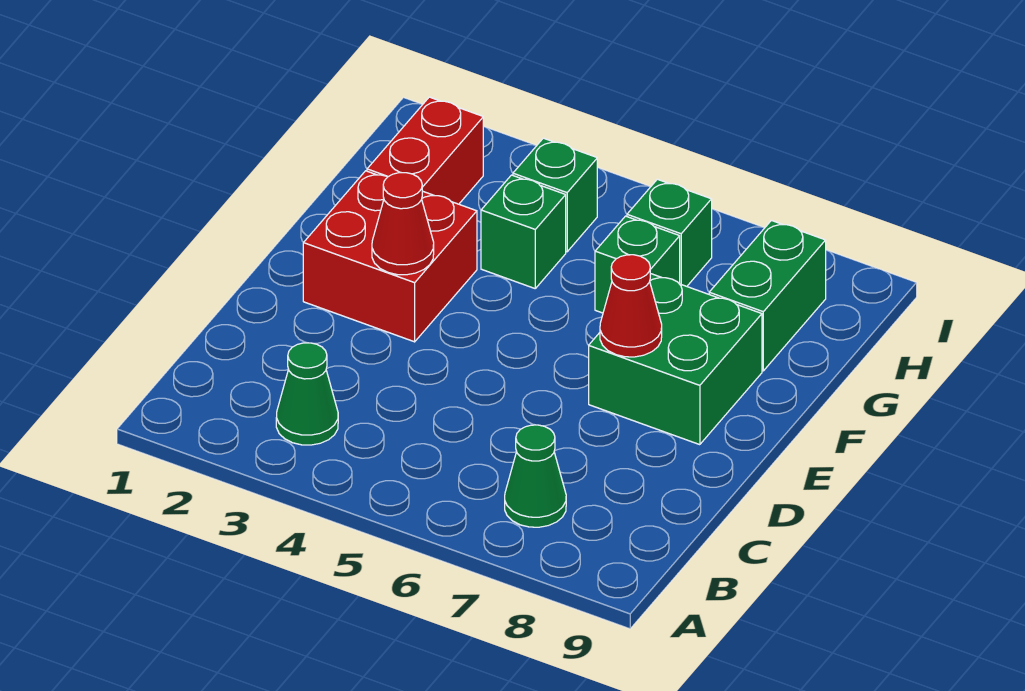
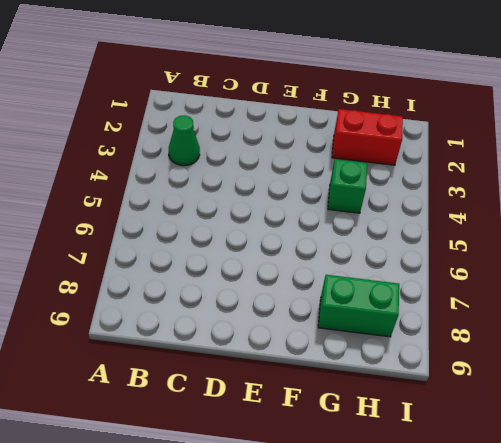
none -> green 1x1 cone [505,425,566,527]
none -> red 2x2 brick [303,171,477,342]
none -> green 2x2 brick [589,274,762,445]

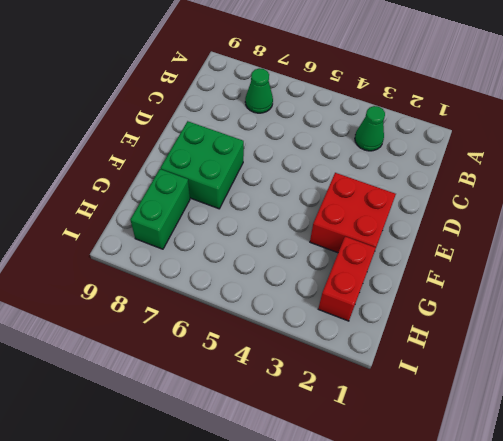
none -> green 1x1 brick [481,175,566,288]
none -> green 1x1 brick [595,216,680,313]
none -> green 1x1 brick [513,138,597,252]

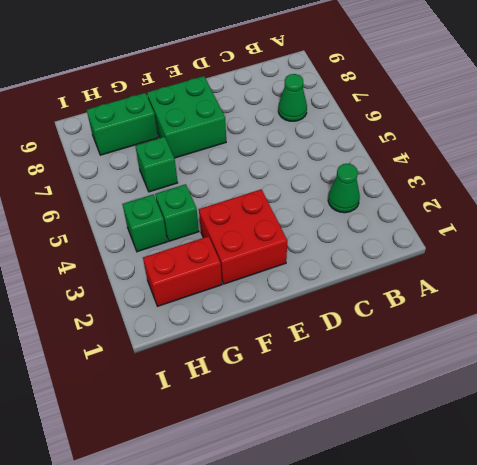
none -> green 1x1 brick [627,179,712,286]
none -> red 1x1 cone [372,173,434,275]
none -> red 1x1 cone [600,255,662,357]

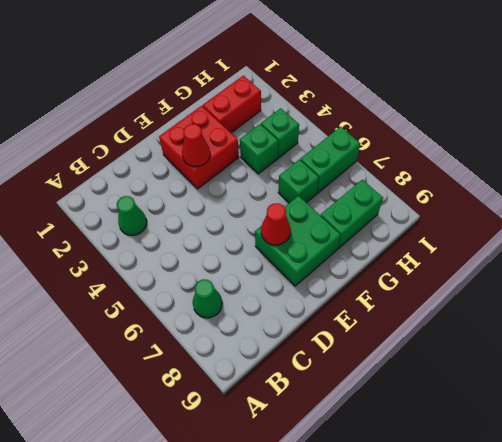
green 1x2 brick [300,127,360,193] -> green 1x1 brick [627,179,712,286]

